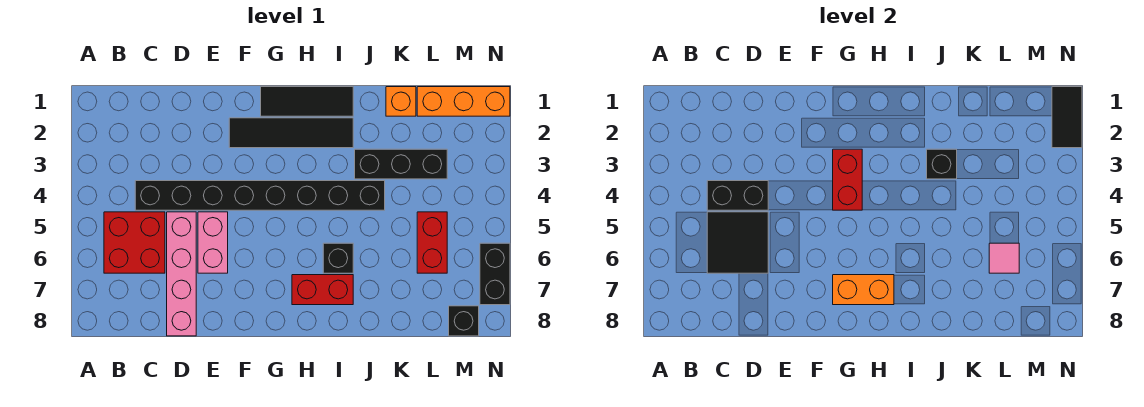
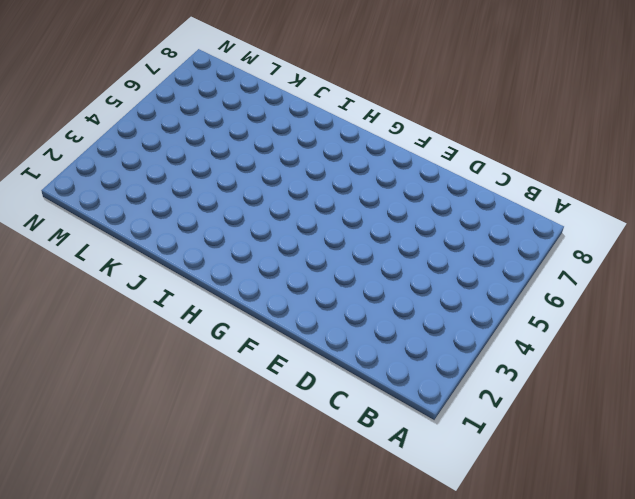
none -> red 2x2 brick [104,212,165,273]
none -> black 1x8 brick [135,181,385,210]
none -> pink 1x4 brick [167,212,196,336]

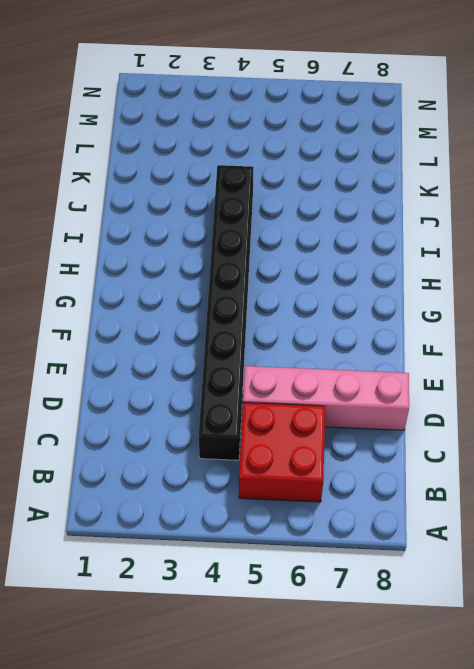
none -> pink 1x2 brick [198,212,228,273]
none -> black 1x4 tile [229,118,353,148]
none -> black 1x3 tile [261,87,353,116]

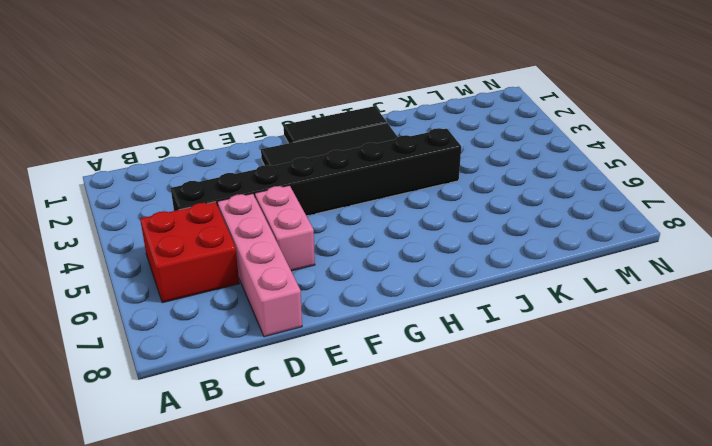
none -> red 1x2 brick [292,275,353,305]
none -> black 1x1 brick [323,243,353,273]
none -> black 1x3 brick [355,149,447,179]

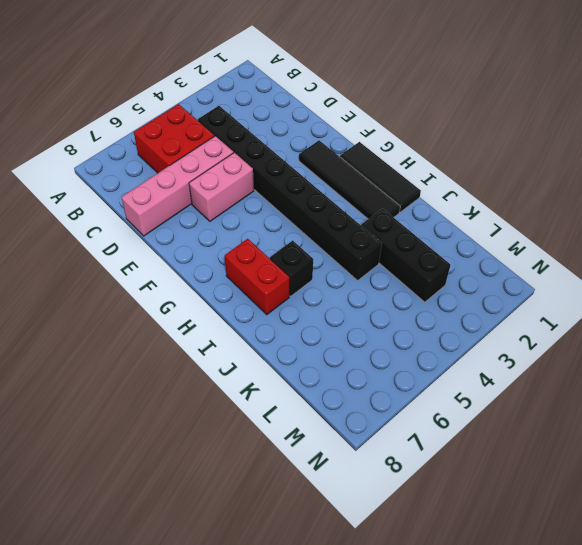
none -> orange 1x1 brick [386,87,416,116]
none -> orange 1x3 brick [417,87,510,116]
none -> red 1x2 brick [417,212,447,273]

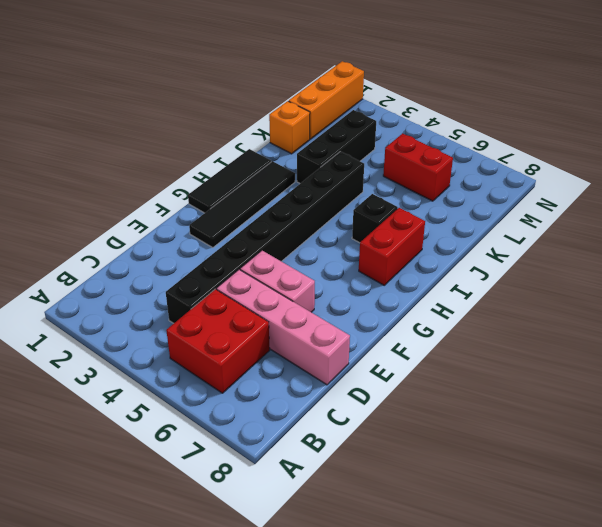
none -> black 1x1 brick [449,306,479,336]
none -> black 1x2 brick [480,243,510,305]
none -> black 1x2 brick [707,181,768,210]

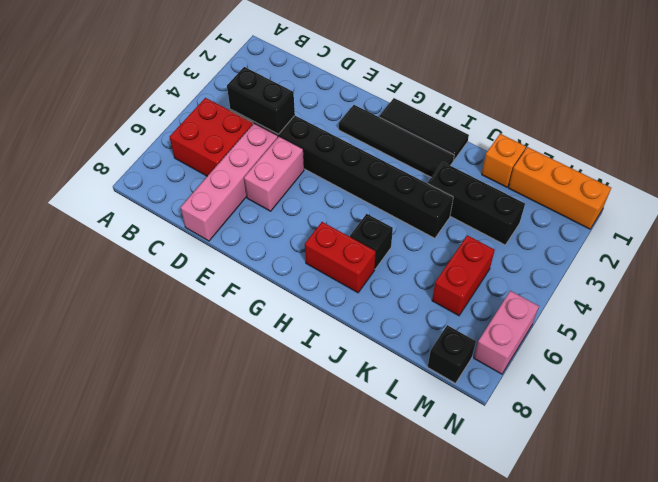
pink 1x2 brick [474,291,539,374] -> black 1x2 brick [480,243,510,305]
none -> black 2x2 tile [707,212,768,273]
none -> red 1x2 brick [833,149,862,210]
none -> orange 1x2 brick [833,275,894,305]

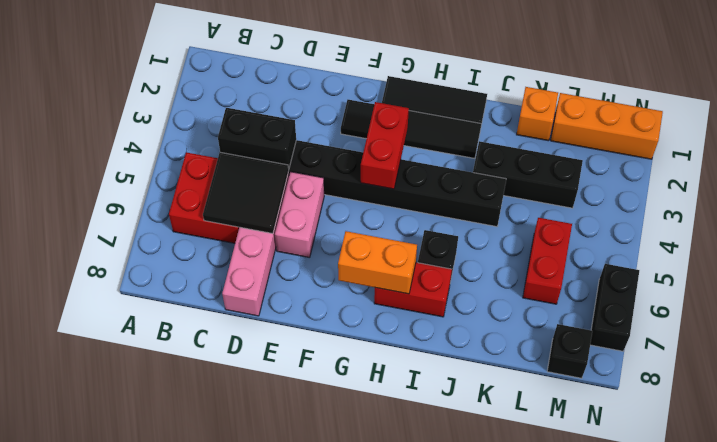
none -> black 1x1 brick [927,149,957,179]
none -> pink 1x1 tile [989,243,1019,273]
none -> black 1x2 tile [1052,87,1082,148]

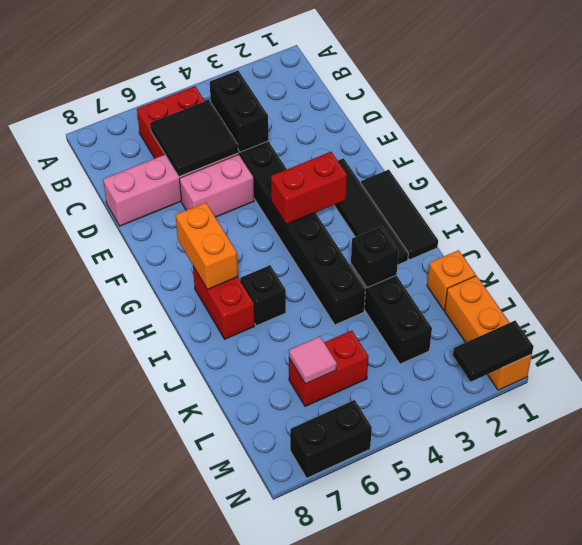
none -> black 1x1 brick [449,306,479,336]

